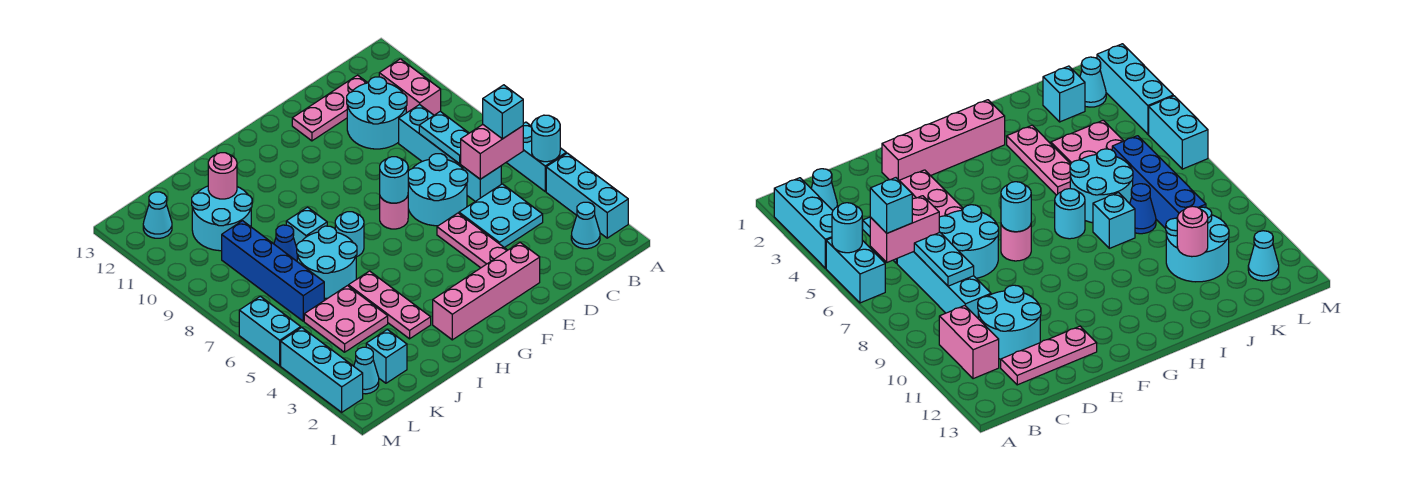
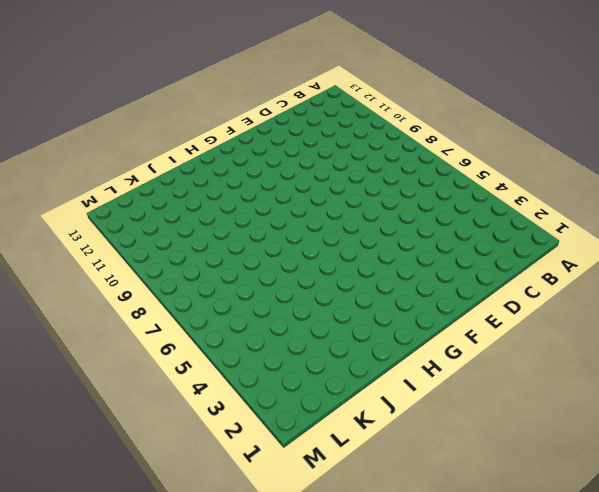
none -> cyan 1x3 brick [546,153,628,238]
none -> cyan 1x2 brick [506,122,566,191]
none -> cyan 1x1 cone [571,202,600,249]
none -> pink 1x2 brick [379,59,441,115]

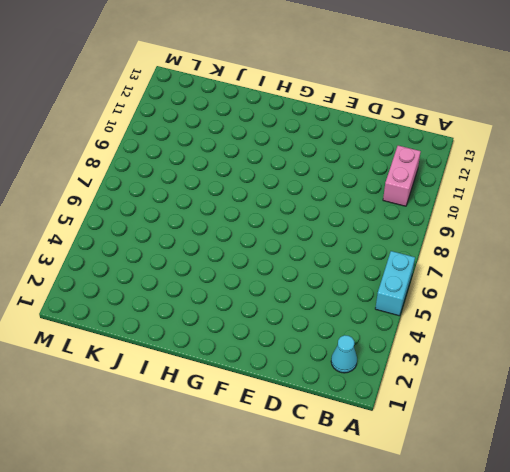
none -> cyan 1x3 brick [546,153,628,238]
none -> cyan 2x2 plate [459,184,543,248]
none -> cyan 1x4 brick [399,104,501,201]
none -> cyan 2x2 round brick [347,77,407,149]

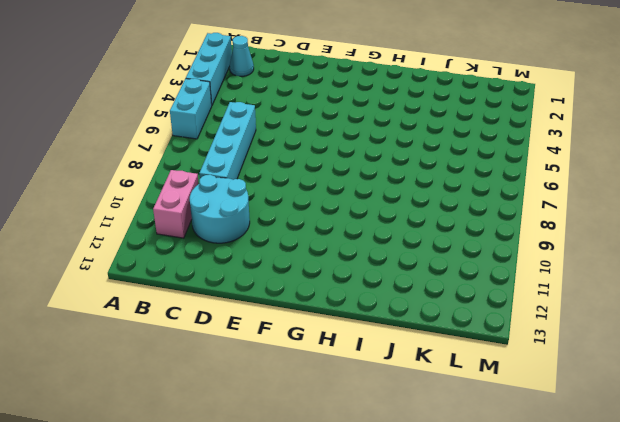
none -> cyan 2x2 plate [459,184,543,248]
none -> pink 1x3 plate [292,75,367,141]
none -> cyan 2x2 round brick [408,154,468,226]
none -> pink 1x4 brick [433,243,540,340]

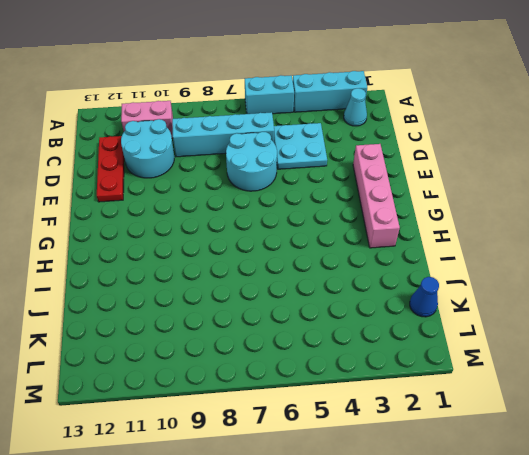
red 1x3 plate [97,136,124,202] -> pink 1x3 plate [292,75,367,141]
blue 1x1 cone [410,277,439,317] -> blue 1x1 cone moved to [274,225,297,261]
none -> pink 1x3 plate [437,213,507,268]
none -> pink 1x1 round brick [380,196,408,229]
none -> cyan 1x1 round brick [335,212,364,257]
none -> pink 1x3 plate [348,271,431,339]

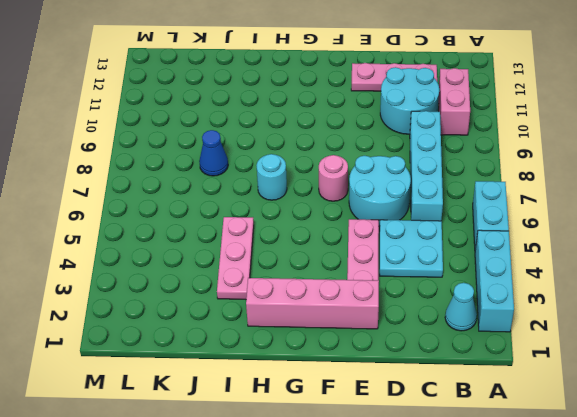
none -> cyan 2x2 round brick [297,226,357,298]
none -> cyan 1x1 brick [286,207,327,247]
none -> pink 2x2 plate [304,286,388,352]
none -> cyan 2x2 round brick [192,186,252,251]

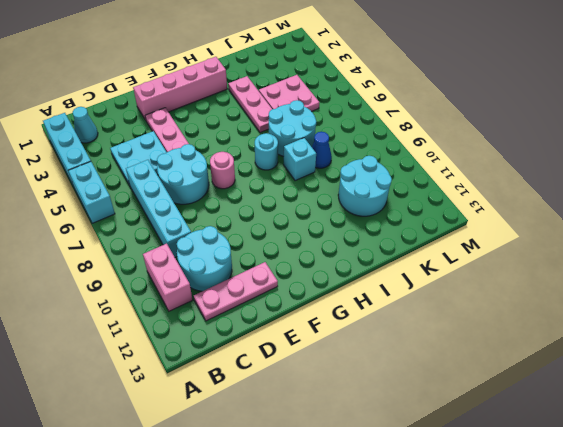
none -> cyan 1x1 brick [366,329,407,383]
none -> blue 1x4 brick [222,221,324,321]
none -> cyan 1x1 cone [354,347,379,394]
none -> cyan 1x1 cone [143,192,172,238]

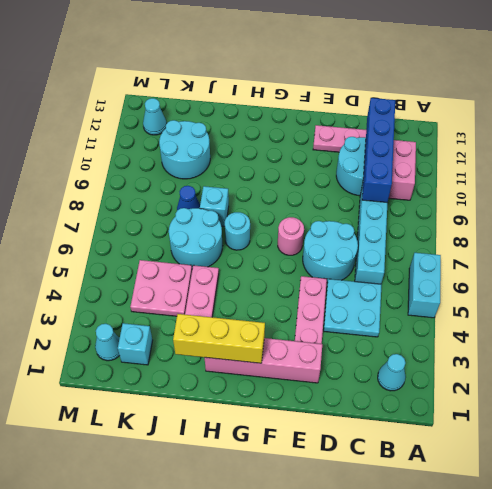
blue 1x4 brick [362,98,395,203] -> blue 1x4 brick moved to [222,221,324,321]
yellow 1x3 brick [173,314,265,363] -> none
none -> cyan 1x3 brick [546,153,628,238]
none -> cyan 1x3 brick [281,327,363,412]
none -> cyan 1x2 brick [239,296,301,366]
none -> cyan 1x1 round brick [532,115,560,162]

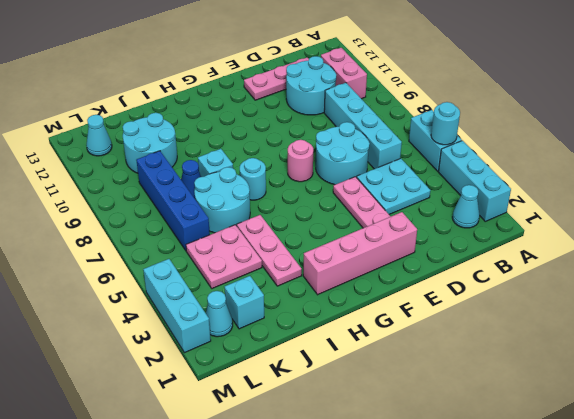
none -> cyan 1x2 brick [239,296,301,366]
none -> pink 1x2 brick [461,125,523,179]
none -> cyan 1x2 plate [419,111,469,164]
none -> cyan 1x1 round brick [380,157,408,203]

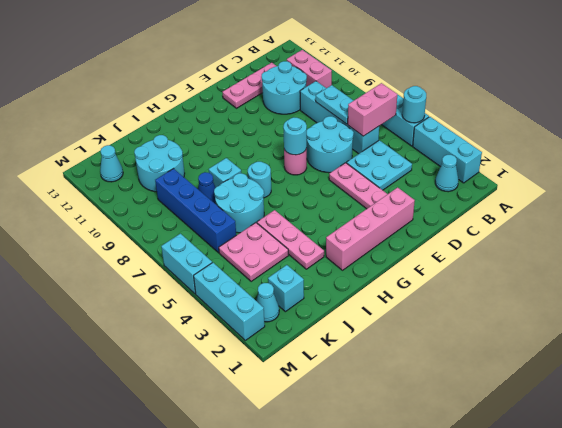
none -> pink 1x1 round brick [208,153,237,199]
none -> cyan 1x1 brick [483,85,523,139]

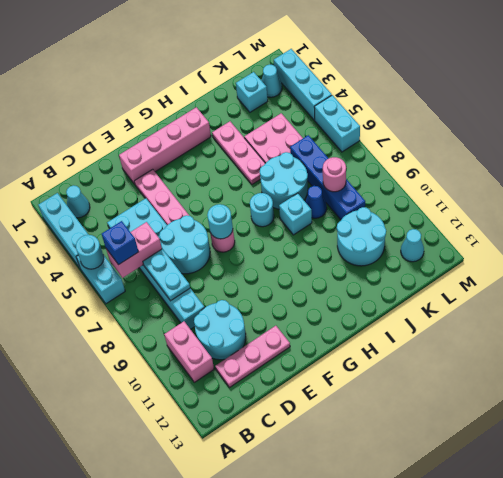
blue 1x1 brick [102,221,138,265] -> cyan 1x1 brick [483,85,523,139]
pink 1x1 round brick [323,157,346,192] -> pink 1x1 round brick moved to [208,153,237,199]

